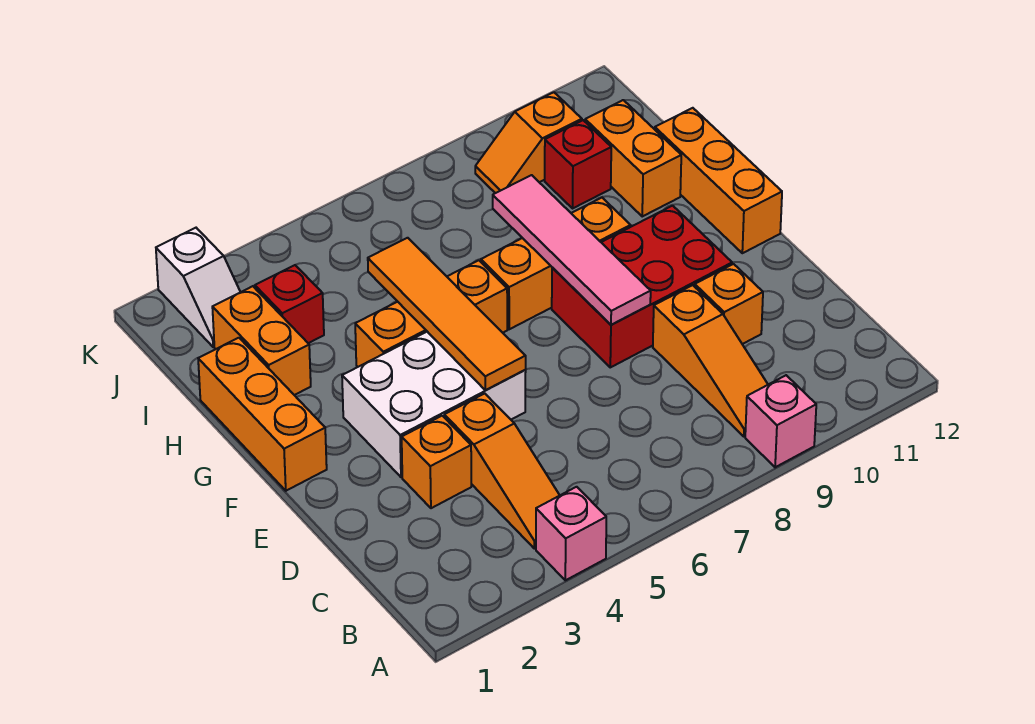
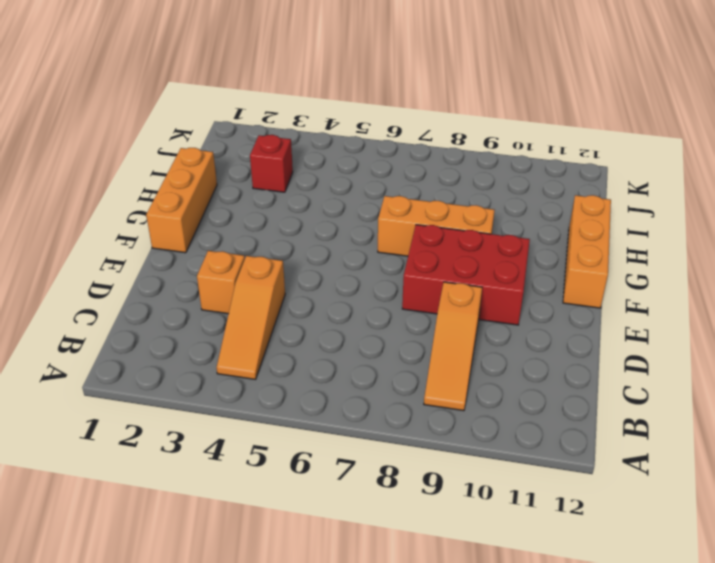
none -> pink 1x1 brick [536,487,606,580]
none -> pink 1x1 brick [745,375,816,467]
none -> orange 1x1 brick [695,264,763,344]

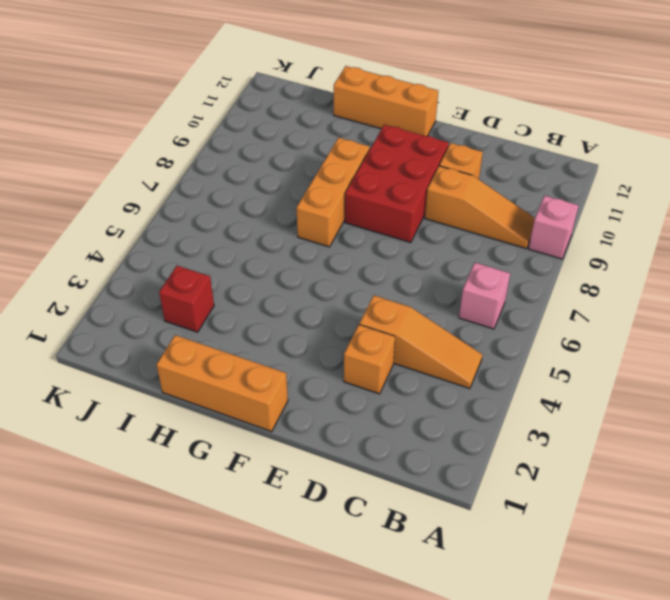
pink 1x1 brick [459,263,510,329] -> pink 1x1 brick moved to [536,487,606,580]
none -> white 2x3 brick [342,332,526,477]
none -> orange 1x3 brick [355,260,507,367]
none -> orange 1x2 brick [212,286,311,395]

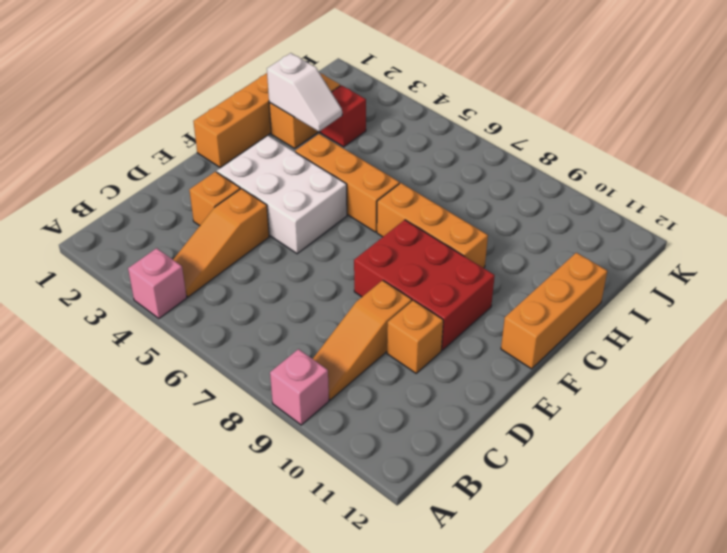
white 1x2 slope [267,53,342,132] -> white 1x2 slope turned to [156,228,240,347]
none -> orange 1x2 brick [585,100,681,216]
none -> red 1x1 brick [545,120,611,208]
none -> orange 1x2 slope [475,92,582,193]

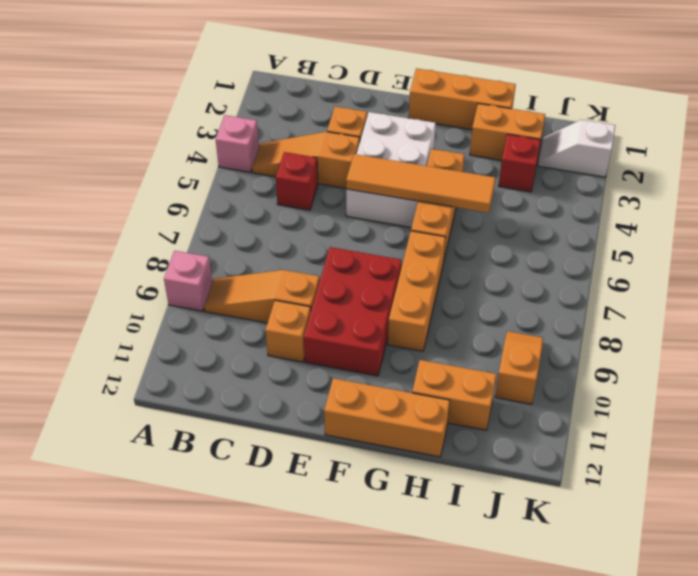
red 1x1 brick [276,152,318,210] -> red 1x1 brick moved to [545,120,611,208]
none -> pink 1x4 tile [493,175,651,325]

